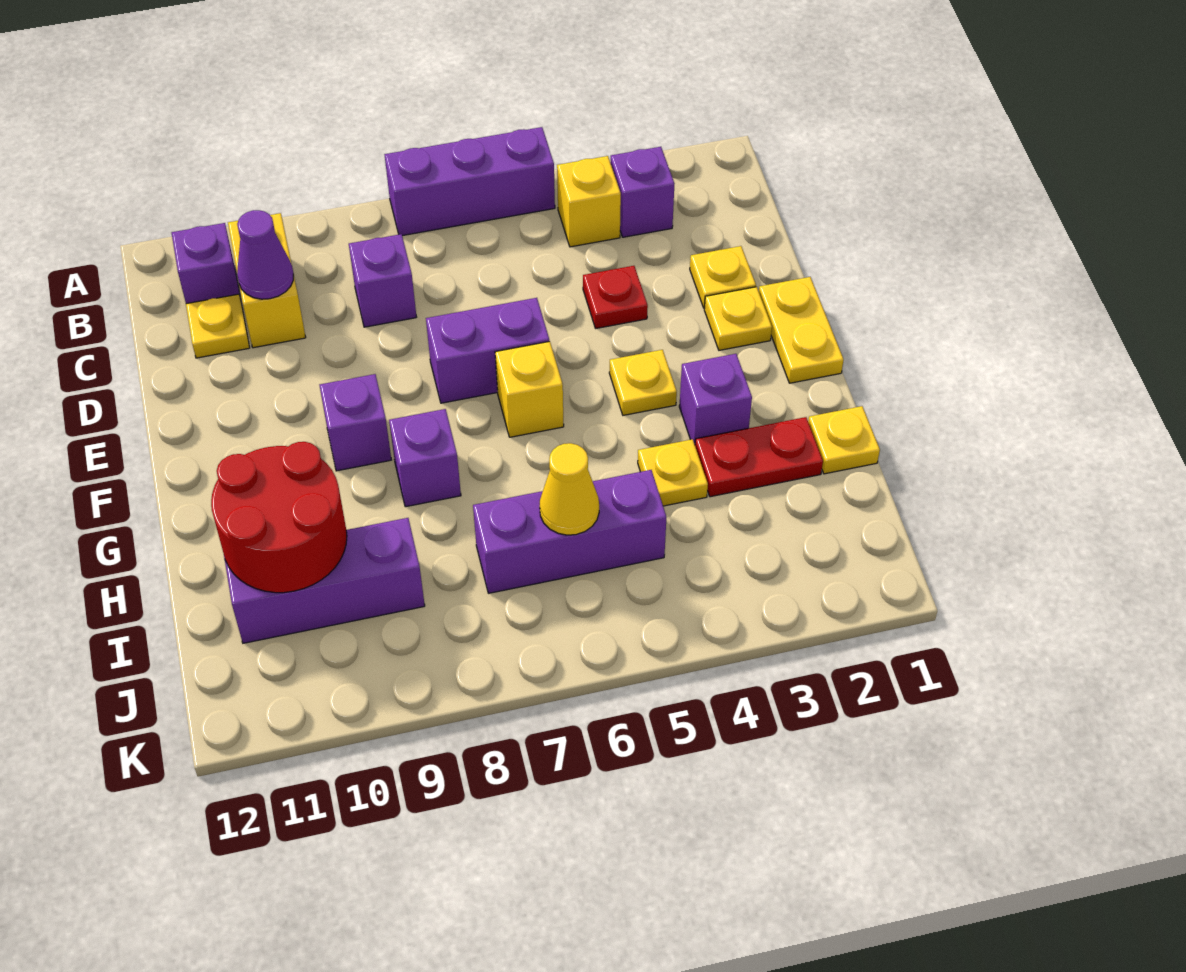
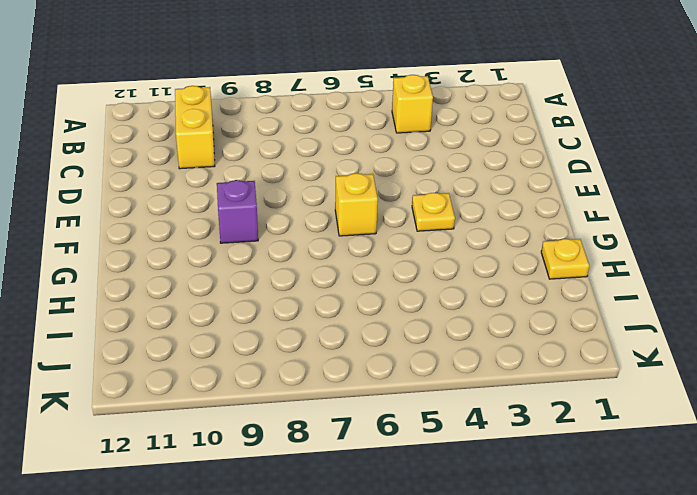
none -> purple 1x3 brick [384,127,555,236]
none -> purple 1x1 brick [610,147,674,237]
none -> purple 1x1 brick [172,223,240,304]

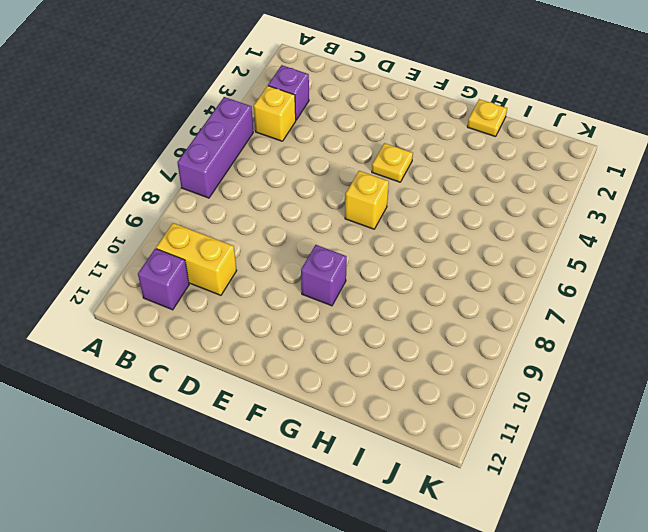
none -> purple 1x1 brick [349,234,416,327]
none -> yellow 1x1 plate [186,294,250,358]
none -> yellow 1x1 plate [690,246,756,308]

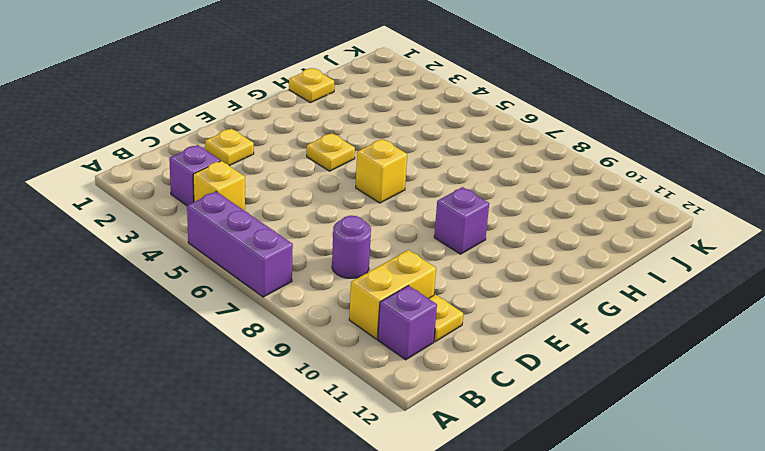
purple 1x1 round brick [332,216,371,278] -> purple 1x1 brick [349,234,416,327]
none -> red 1x1 plate [583,266,648,328]
none -> yellow 1x2 plate [759,277,844,383]
none -> yellow 1x1 plate [704,287,772,350]

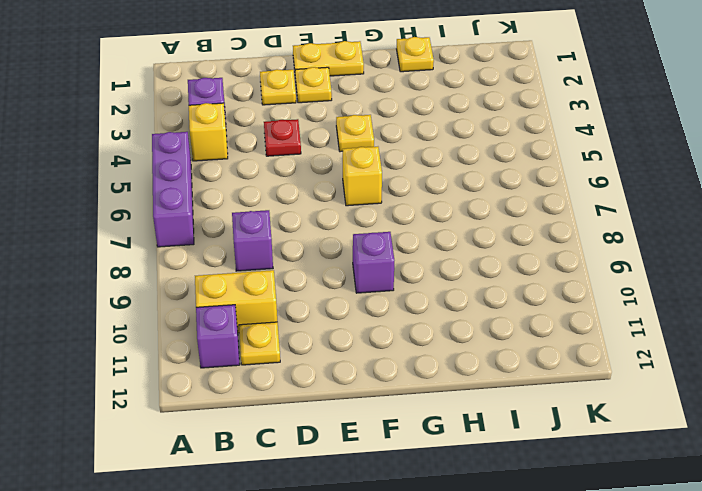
none -> purple 1x2 brick [426,298,549,403]
none -> purple 1x1 brick [679,354,752,444]
none -> purple 1x1 brick [389,409,461,507]

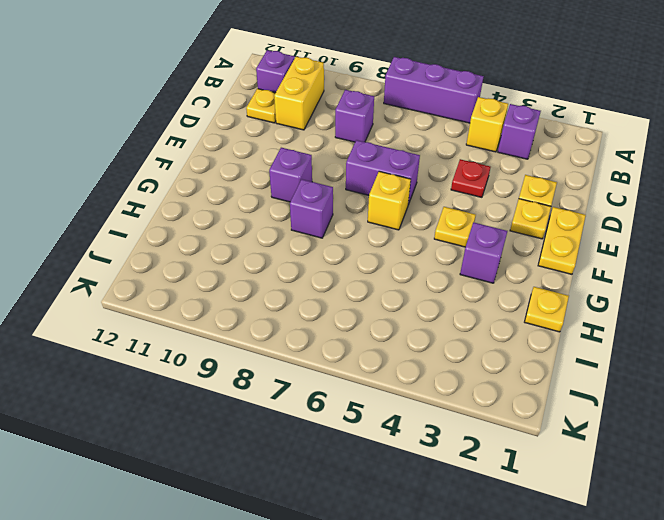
none -> red 1x2 plate [695,417,823,497]
none -> yellow 1x1 plate [638,439,708,506]
none -> purple 1x3 brick [473,470,666,593]

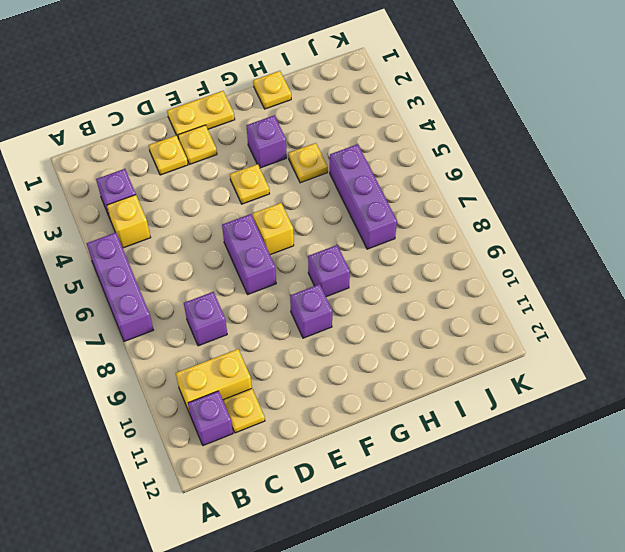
none -> red 1x1 plate [583,266,648,328]
none -> red 1x2 plate [695,417,823,497]
none -> purple 1x3 brick [224,518,425,643]

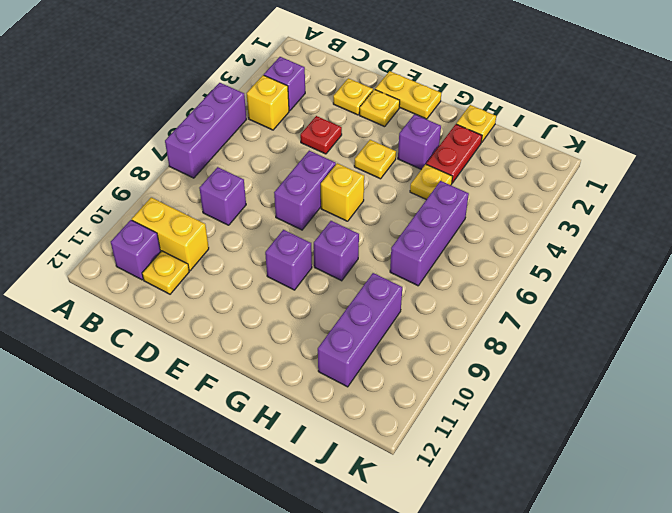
none -> purple 1x1 cone [237,210,293,299]
none -> red 2x2 round brick [211,442,347,593]
none -> yellow 1x1 cone [540,443,599,535]

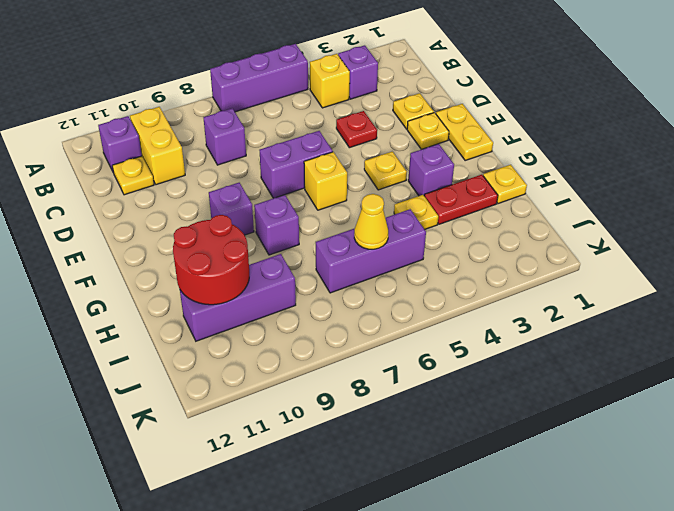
none -> purple 1x1 cone [237,210,293,299]

